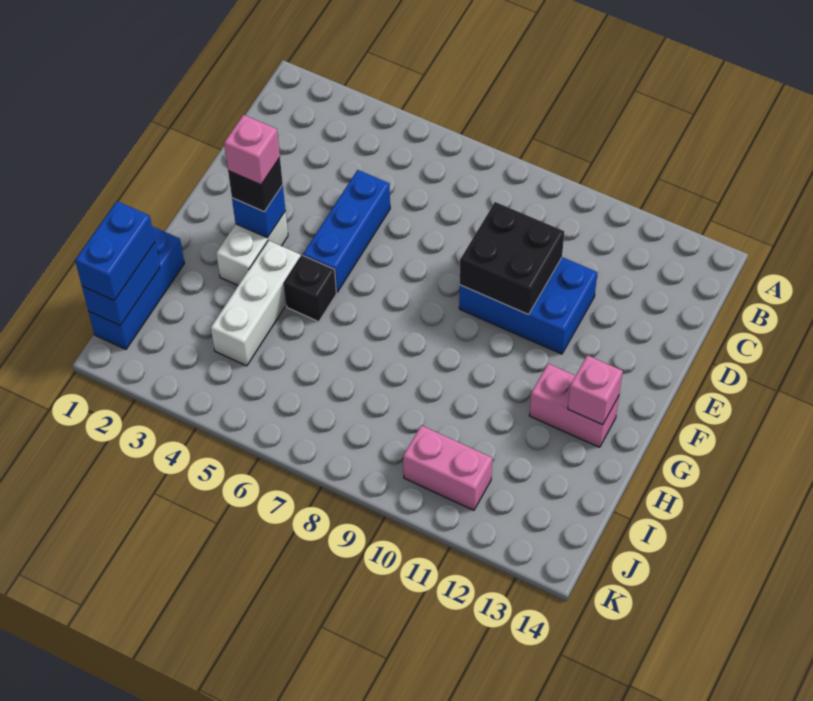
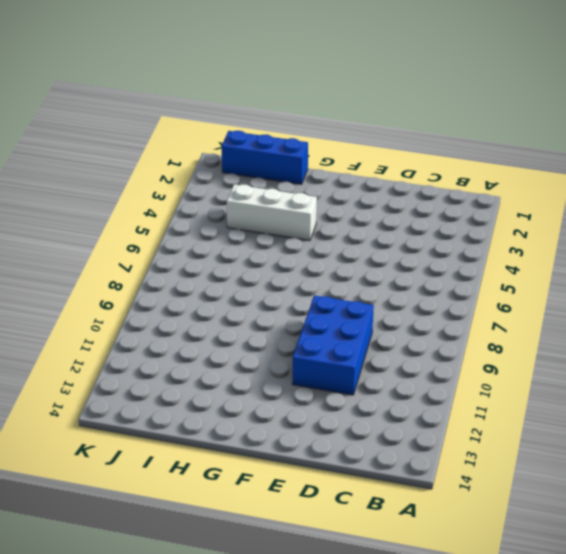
none -> blue 1x3 brick [303,170,390,292]
none -> white 1x2 brick [216,211,288,285]
none -> black 1x1 brick [284,255,336,322]

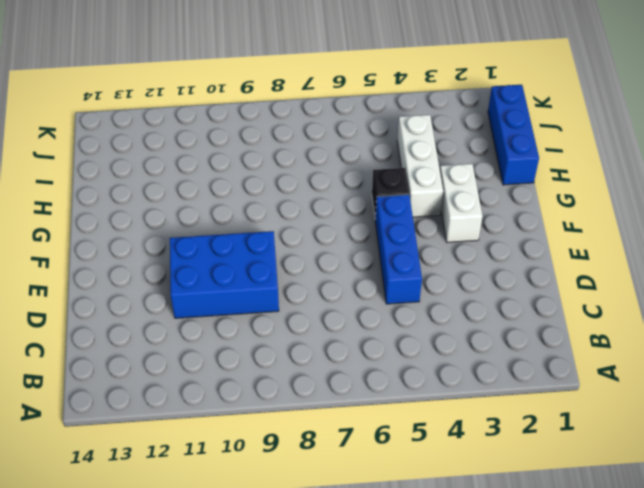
none -> pink 1x2 brick [529,364,619,447]
none -> pink 1x2 brick [403,425,492,510]
none -> black 2x2 brick [460,202,564,314]

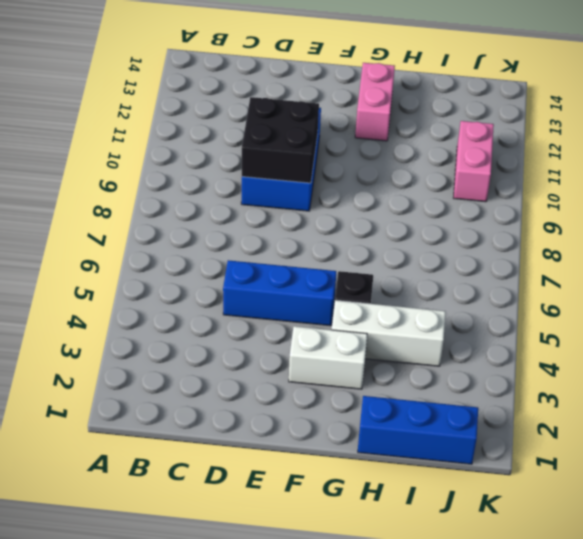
none -> blue 1x1 brick [232,185,286,238]
none -> pink 1x1 brick [568,355,623,425]
none -> blue 1x2 brick [82,243,160,326]

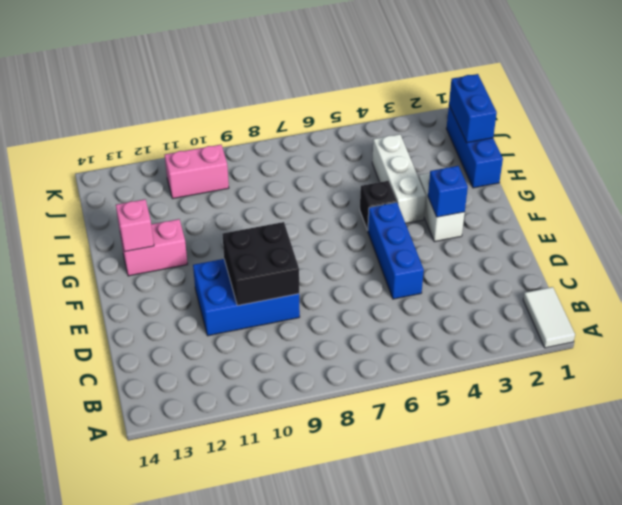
white 1x2 tile [523,287,575,348] -> none
none -> black 1x1 brick [228,158,283,212]
none -> blue 1x2 brick [75,201,155,301]
none -> pink 1x1 brick [224,115,280,185]

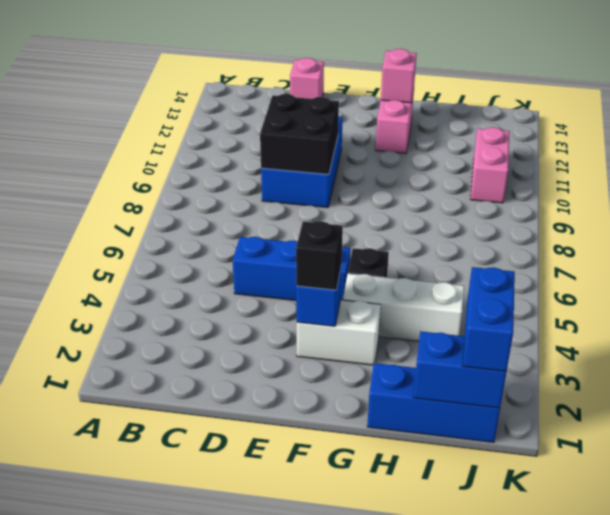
pink 1x1 brick [290,58,324,99] -> pink 1x1 brick moved to [224,115,280,185]
blue 1x2 brick [463,267,515,372] -> blue 1x2 brick turned to [75,201,155,301]

